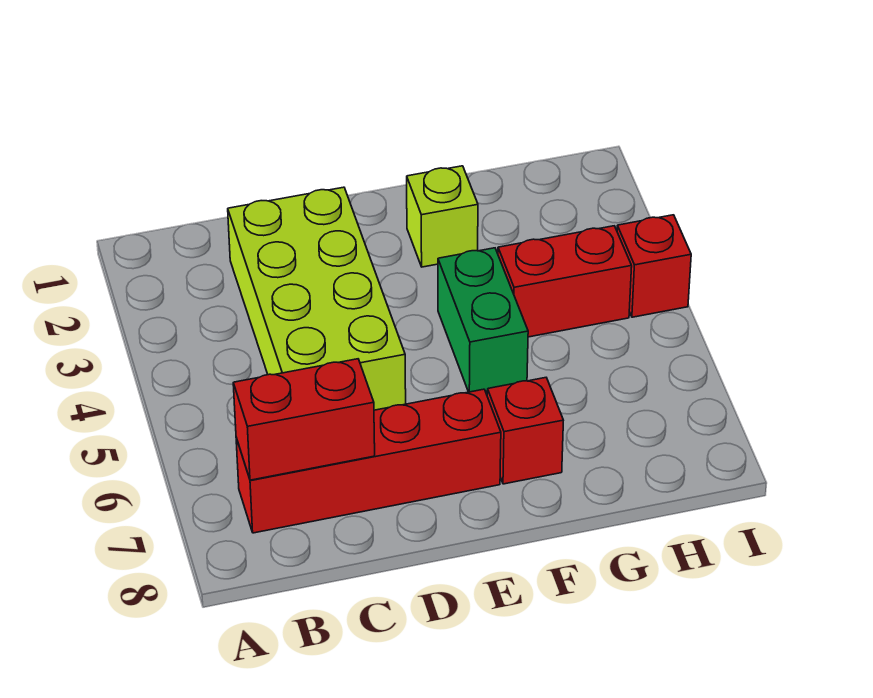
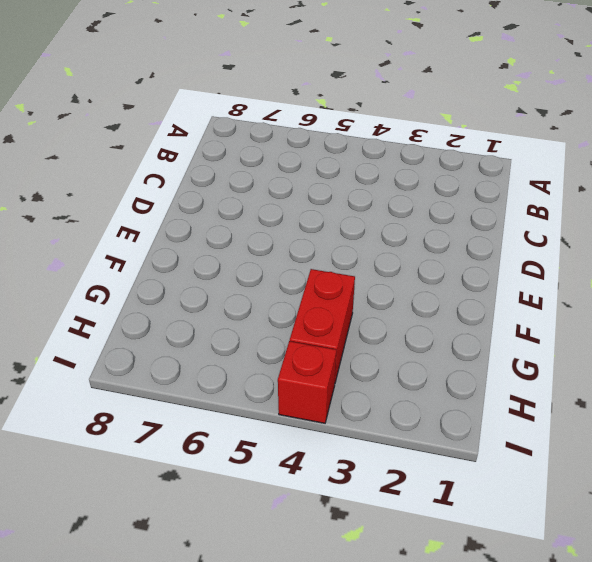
none -> red 1x4 brick [236,389,501,533]
none -> lime 2x4 brick [228,187,406,410]

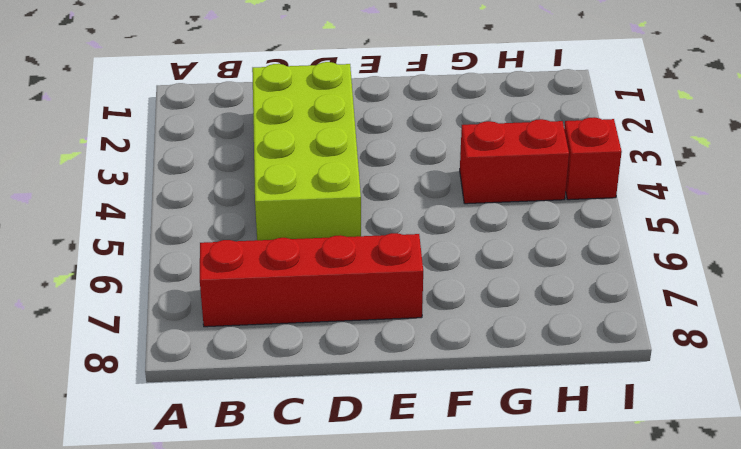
none -> lime 1x1 brick [407,166,478,267]
none -> green 1x2 brick [438,248,528,392]

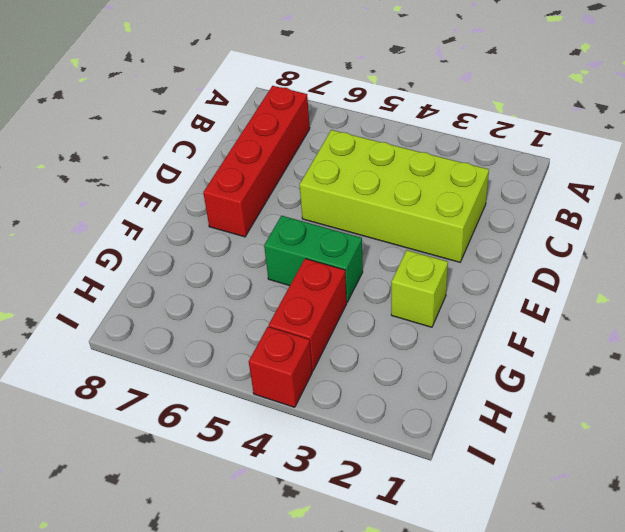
none -> red 1x1 brick [487,378,563,484]
none -> red 1x2 brick [233,359,375,480]

